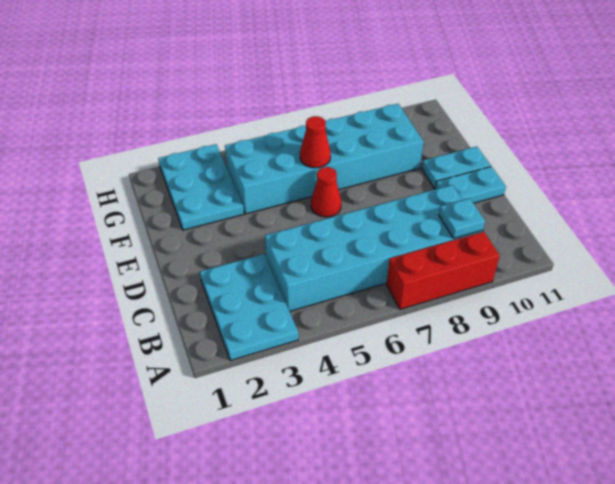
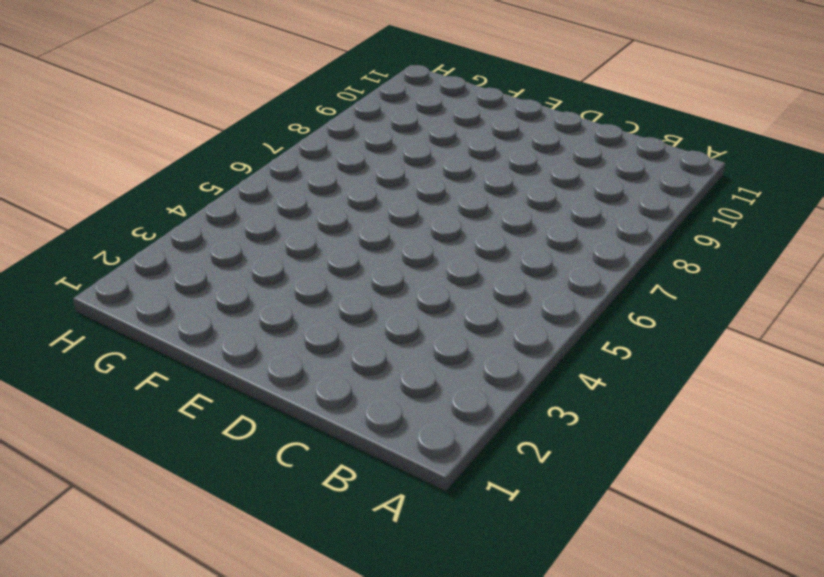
none -> cyan 2x3 plate [200,254,298,361]
none -> red 1x3 brick [386,232,500,309]

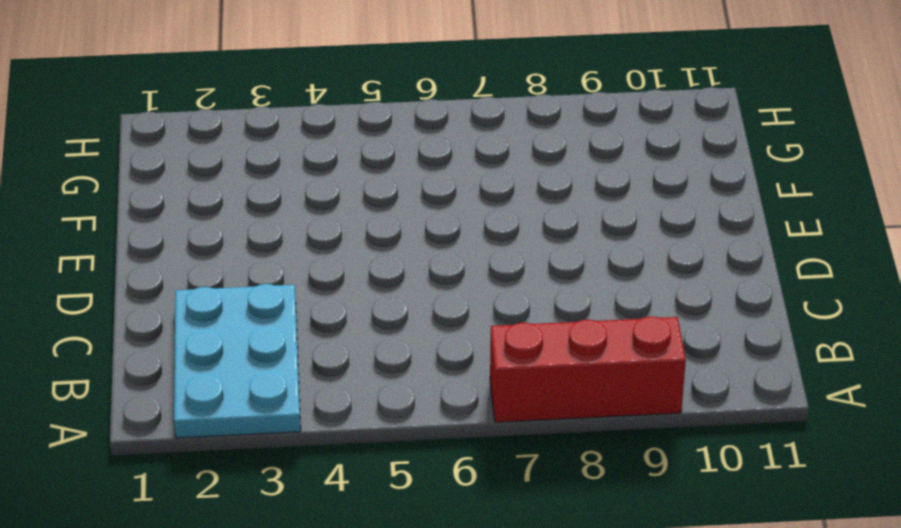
none -> cyan 2x6 brick [265,185,483,311]
none -> cyan 1x2 plate [435,167,506,203]

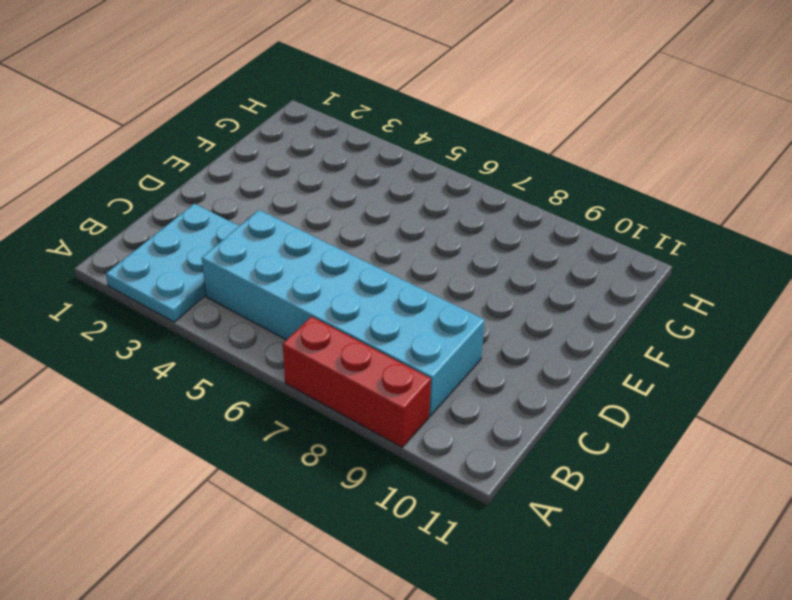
none -> cyan 1x2 plate [435,167,506,203]
none -> red 1x1 cone [311,167,341,217]

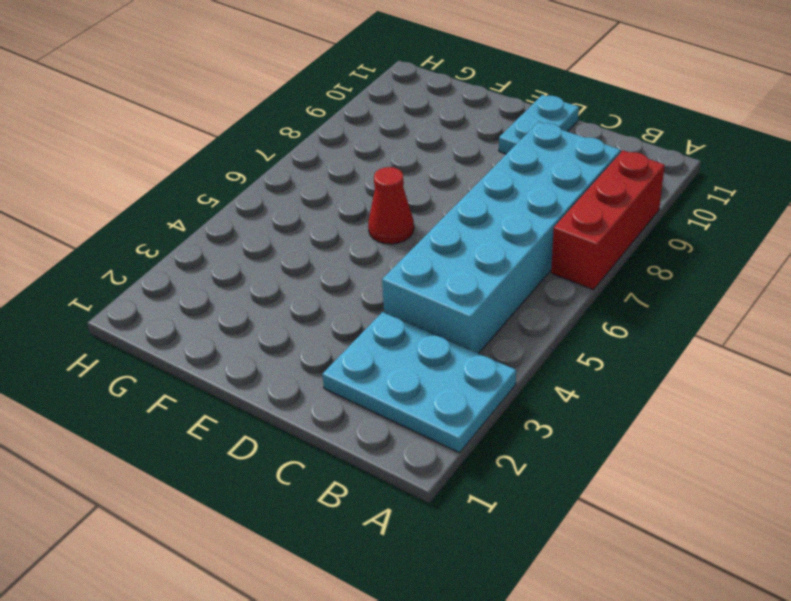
none -> cyan 1x2 plate [422,147,491,188]
none -> cyan 2x3 plate [158,144,244,230]

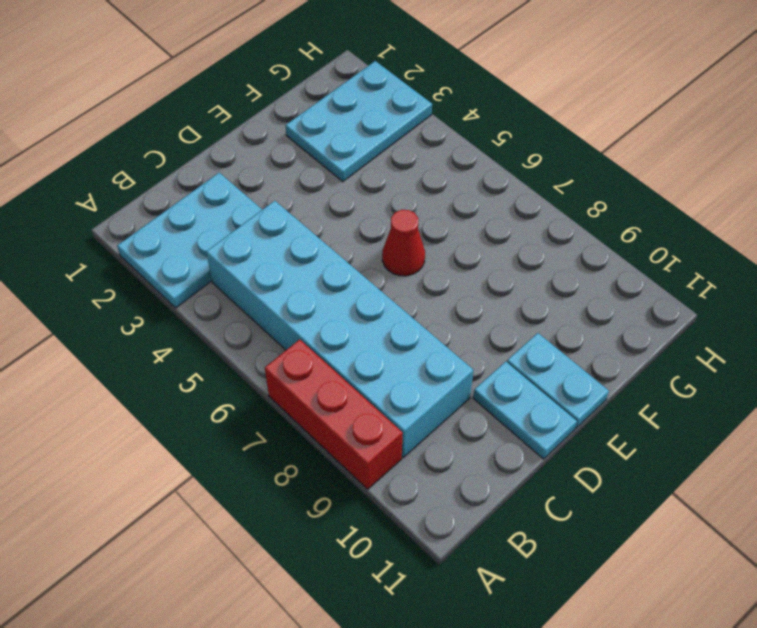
none -> cyan 2x6 brick [225,104,424,214]
none -> cyan 1x1 plate [439,198,485,238]

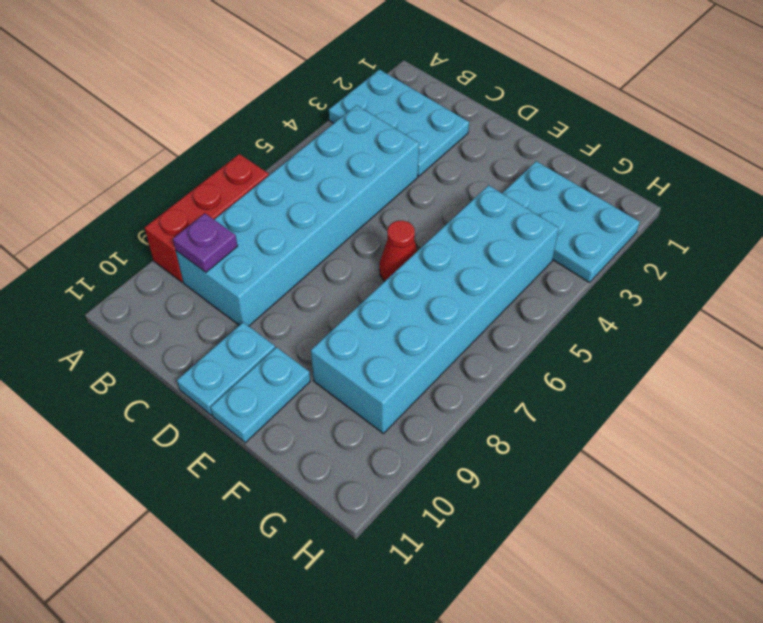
purple 1x1 plate [173,213,237,272] -> cyan 1x1 plate [439,198,485,238]
none -> red 1x1 cone [300,116,331,168]

